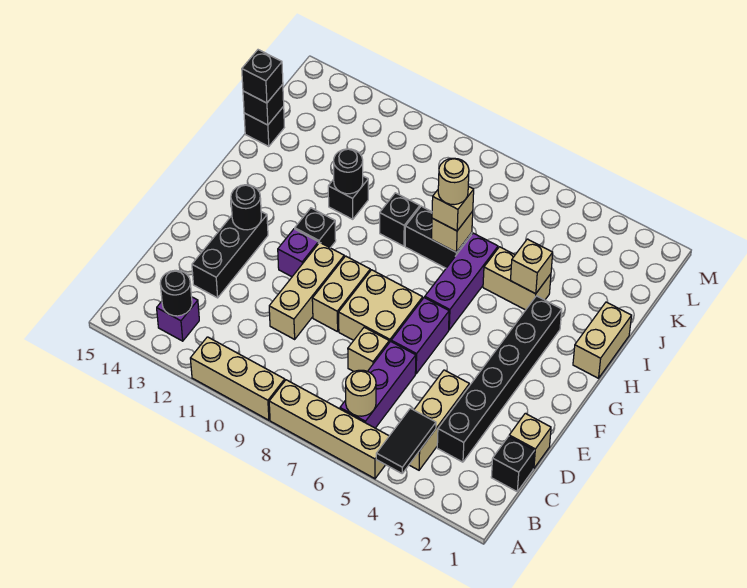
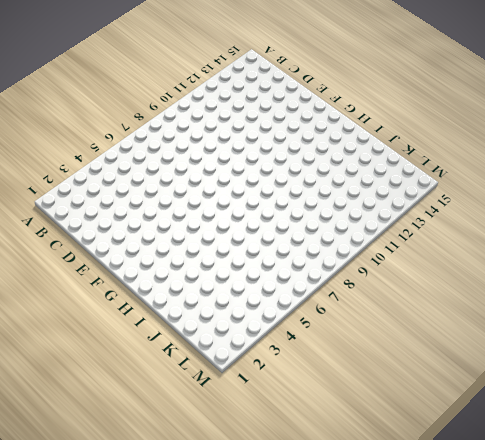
none -> tan 1x4 brick [269,380,389,479]
none -> tan 1x3 brick [190,337,285,420]
none -> tan 1x3 brick [409,370,469,470]
none -> purple 1x3 brick [340,341,416,428]

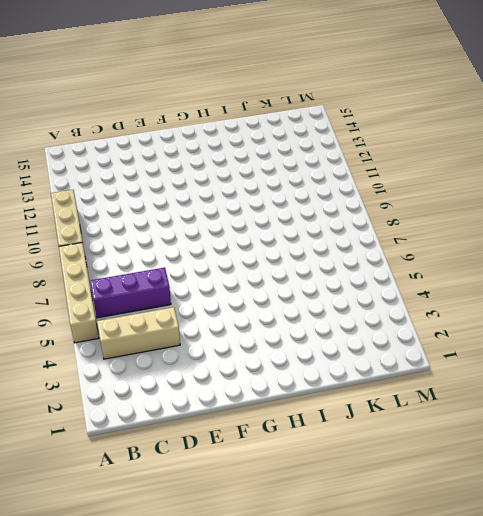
none -> purple 1x1 brick [157,297,199,341]
none -> black 1x1 brick [491,436,535,491]
none -> black 1x6 brick [437,296,562,462]
none -> tan 1x1 brick [509,413,551,469]

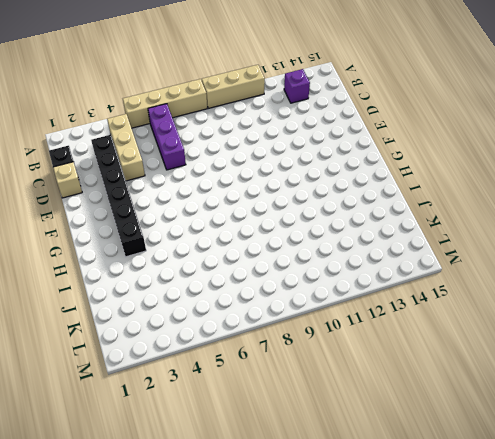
none -> tan 1x1 brick [348,327,389,371]
none -> tan 1x3 brick [269,242,344,339]
none -> black 1x3 brick [192,212,268,298]
none -> purple 1x2 brick [391,298,449,374]

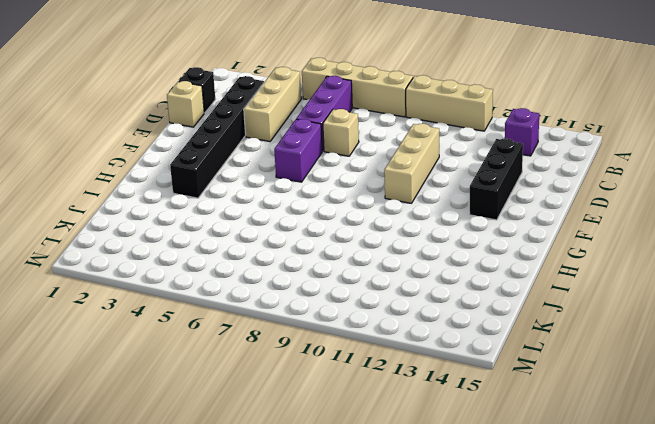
none -> tan 2x2 brick [339,270,423,342]
none -> tan 1x2 brick [312,256,370,332]
none -> purple 1x1 brick [278,229,318,277]
none -> purple 1x3 brick [425,233,498,330]

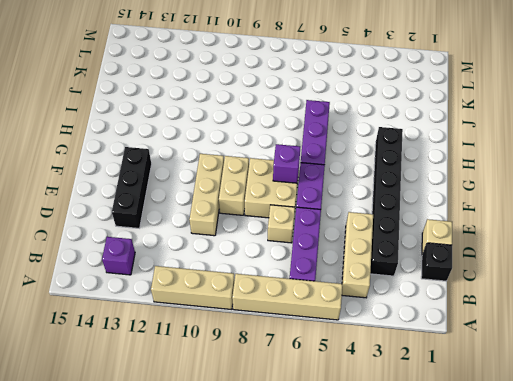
purple 1x1 brick [273,144,300,183] -> purple 1x1 brick moved to [278,229,318,277]
none -> black 1x1 brick [295,208,336,248]
none -> tan 1x2 brick [573,302,632,378]
none -> tan 1x2 brick [483,247,551,310]
none -> black 1x2 brick [405,206,472,268]

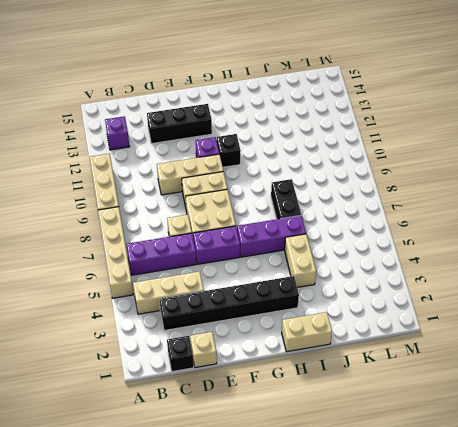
none -> black 1x1 brick [380,193,420,246]
none -> black 1x1 brick [328,176,368,219]
none -> black 1x1 brick [244,106,284,146]
none -> black 1x2 tile [376,408,436,473]

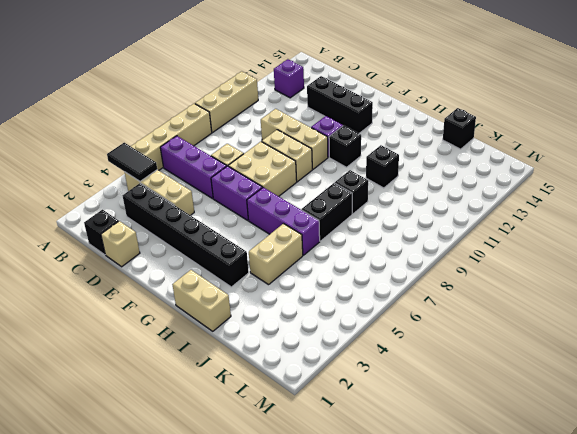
none -> tan 1x1 round brick [346,370,376,416]
none -> black 1x1 round brick [160,270,192,316]
none -> black 1x1 round brick [231,185,261,230]
none -> tan 1x1 brick [511,239,553,294]

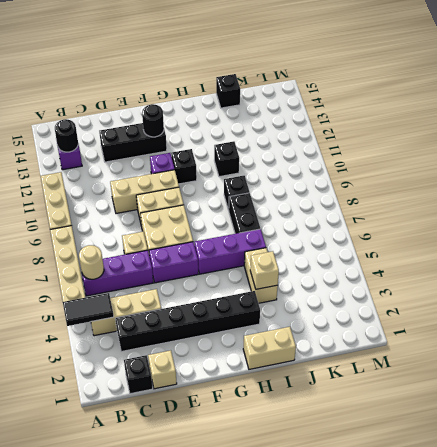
none -> tan 1x1 brick [432,211,473,252]
none -> black 1x1 round brick [333,149,363,194]
none -> black 1x1 brick [243,84,284,125]
none -> tan 1x1 brick [432,186,474,231]

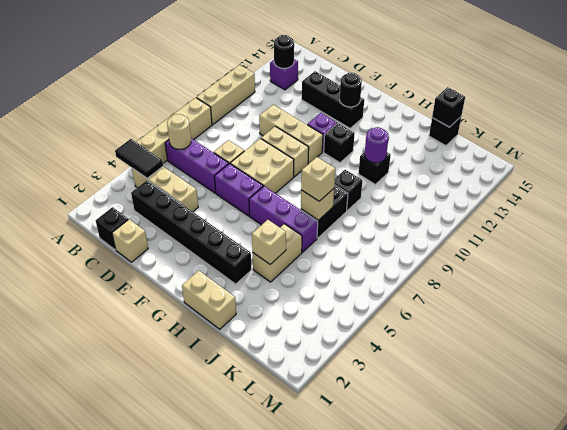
purple 1x1 round brick [365,127,389,163] -> black 1x1 round brick [333,149,363,194]
none -> black 1x1 brick [242,50,283,103]
none -> tan 1x1 round brick [438,158,469,205]

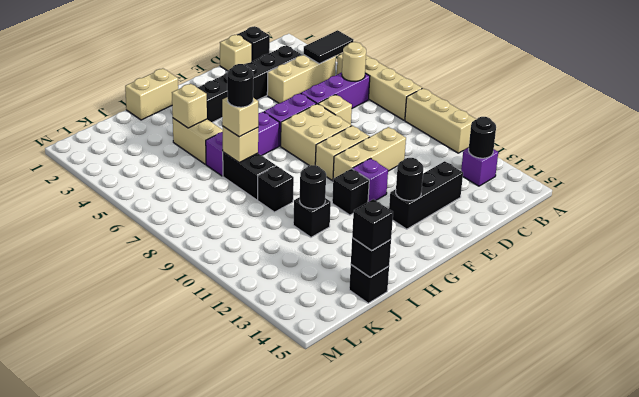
black 1x1 round brick [227,64,253,107] -> tan 1x1 round brick [438,158,469,205]

